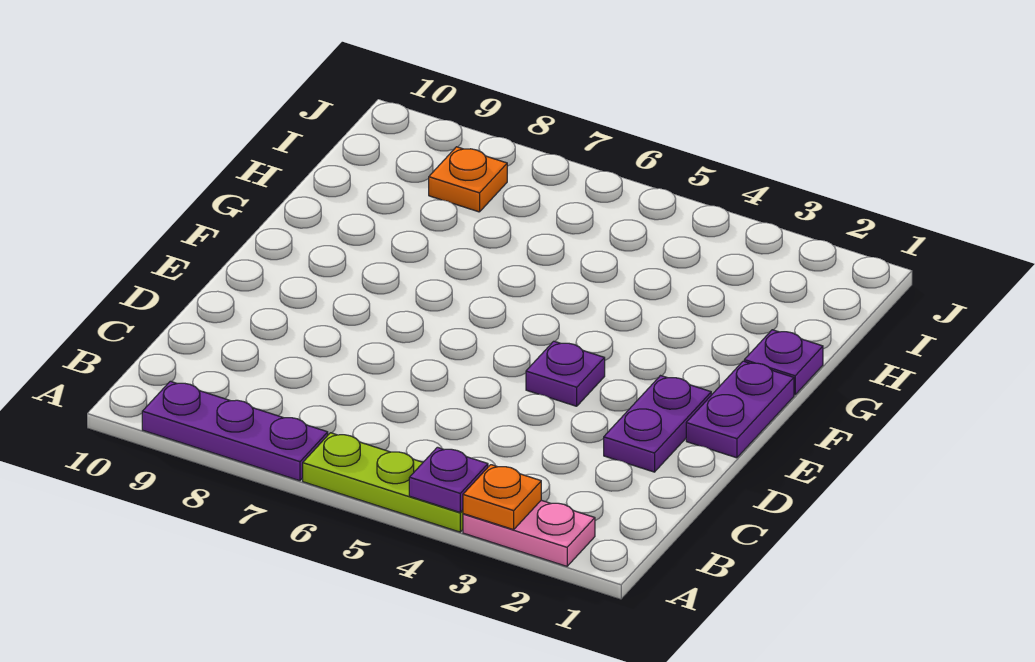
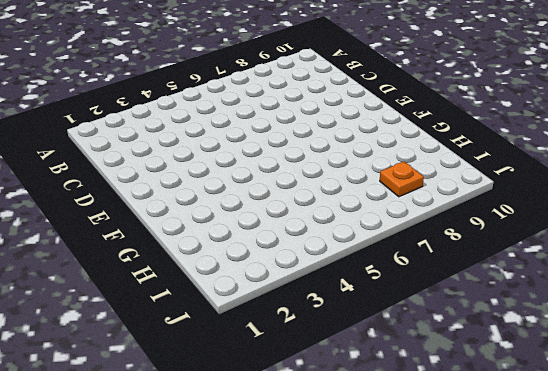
none -> pink 1x2 plate [463,500,595,566]
none -> lime 1x3 plate [303,433,463,532]

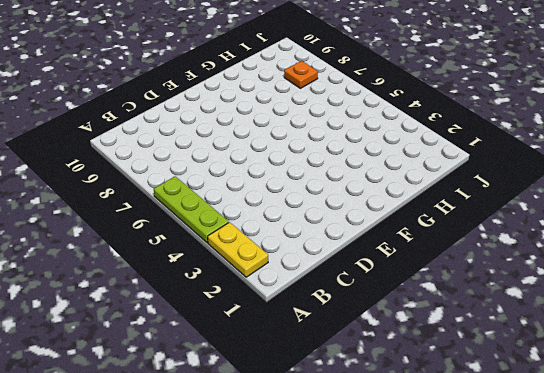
yellow 1x2 plate [208,222,268,277] -> pink 1x2 plate [463,500,595,566]
none -> purple 1x3 plate [142,381,328,481]
none -> purple 1x2 plate [604,376,711,472]

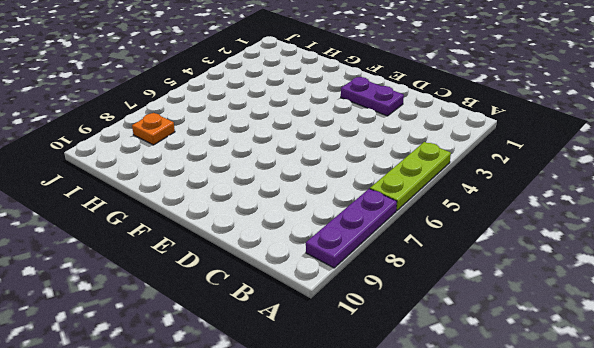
none -> pink 1x2 plate [463,500,595,566]
none -> purple 1x2 plate [686,361,794,458]

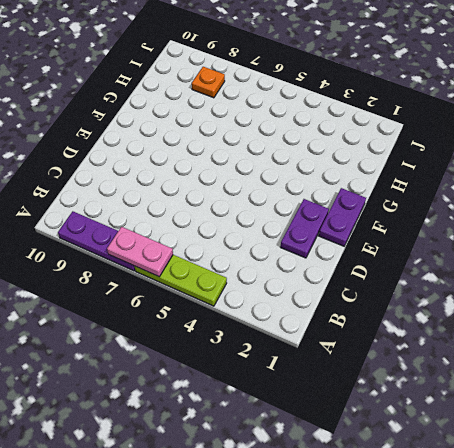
pink 1x2 plate [107,227,173,277] -> pink 1x2 plate moved to [463,500,595,566]
none -> purple 1x1 plate [526,341,605,406]
none -> purple 1x1 plate [744,330,823,395]

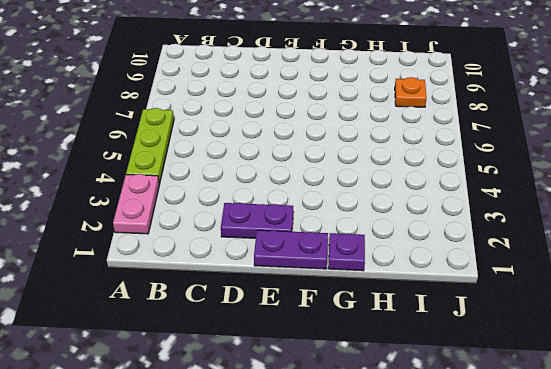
none -> purple 1x3 plate [142,381,328,481]
none -> purple 1x1 plate [526,341,605,406]

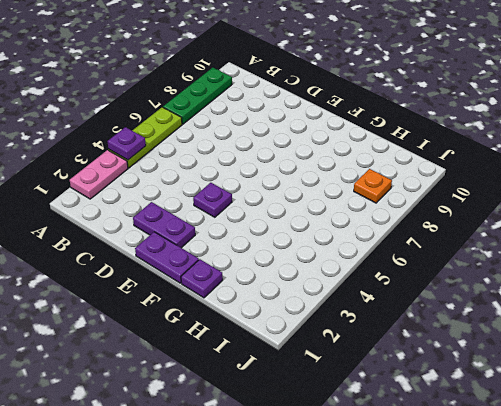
green 1x3 plate [163,68,232,124] -> purple 1x3 plate [142,381,328,481]
none -> orange 1x1 plate [463,465,541,530]

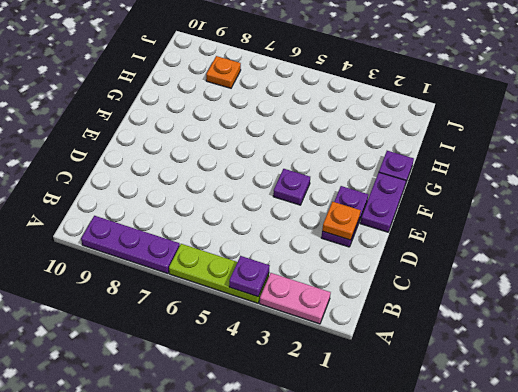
orange 1x1 plate [322,202,361,240] -> orange 1x1 plate moved to [463,465,541,530]

